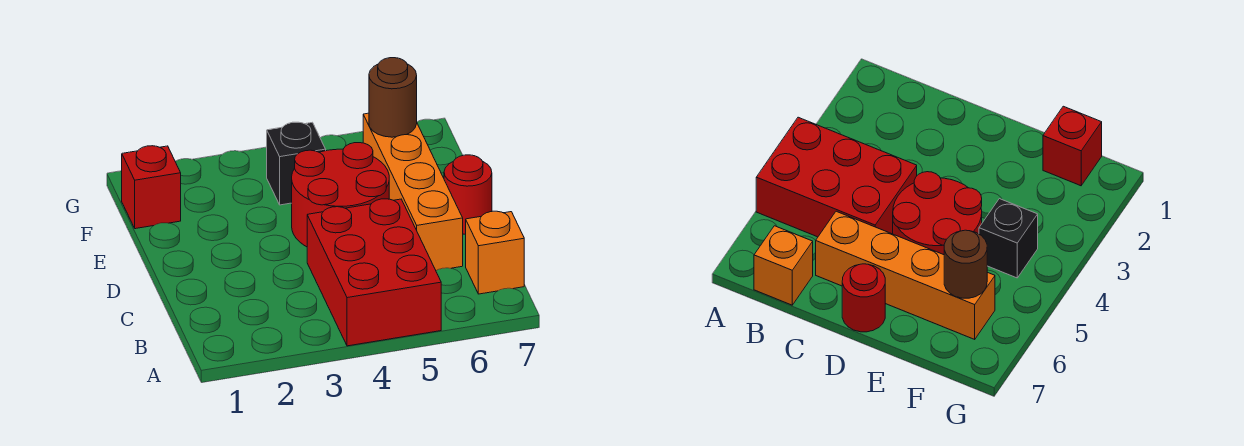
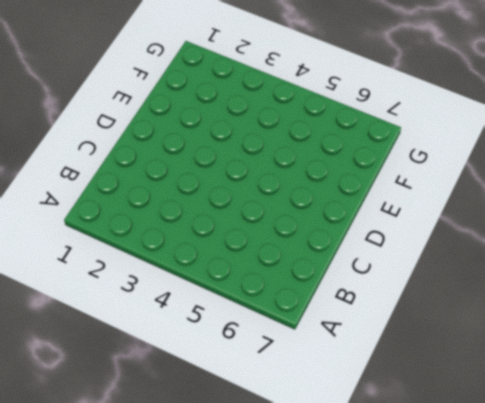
none -> red 2x3 brick [307,199,441,346]
none -> orange 1x1 brick [466,211,524,294]

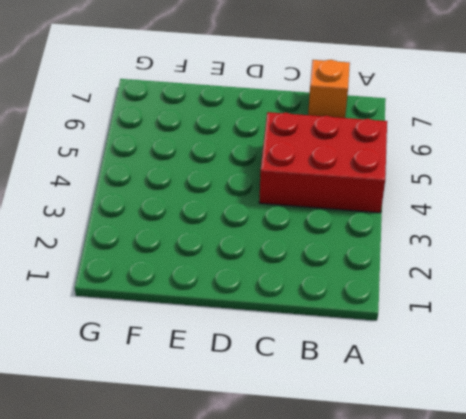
none -> orange 1x4 brick [363,113,463,271]
none -> red 2x2 round brick [292,143,389,247]

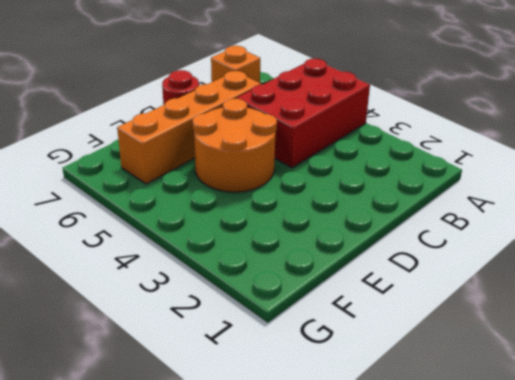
orange 2x2 round brick [193,99,277,192] -> red 2x2 round brick [292,143,389,247]
none -> red 1x1 brick [122,146,181,229]
none -> black 1x1 brick [267,122,326,205]

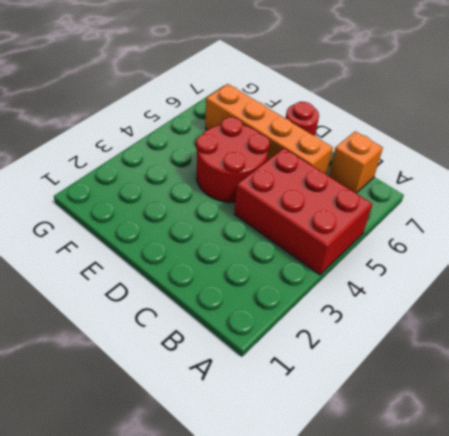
none -> red 1x1 brick [122,146,181,229]
none -> black 1x1 brick [267,122,326,205]

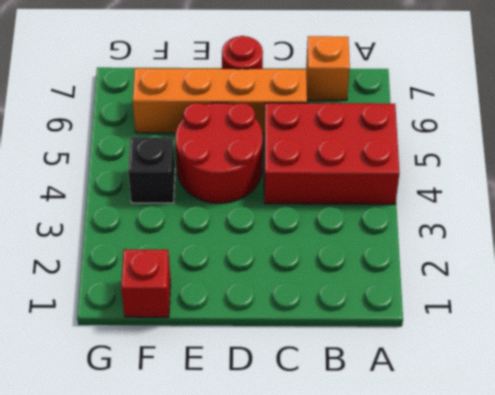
none -> brown 1x1 round brick [369,58,417,137]

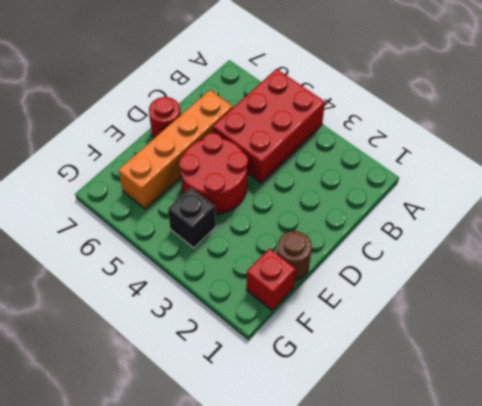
brown 1x1 round brick [277,231,312,280] -> brown 1x1 round brick moved to [369,58,417,137]
none -> orange 1x1 brick [466,211,524,294]

